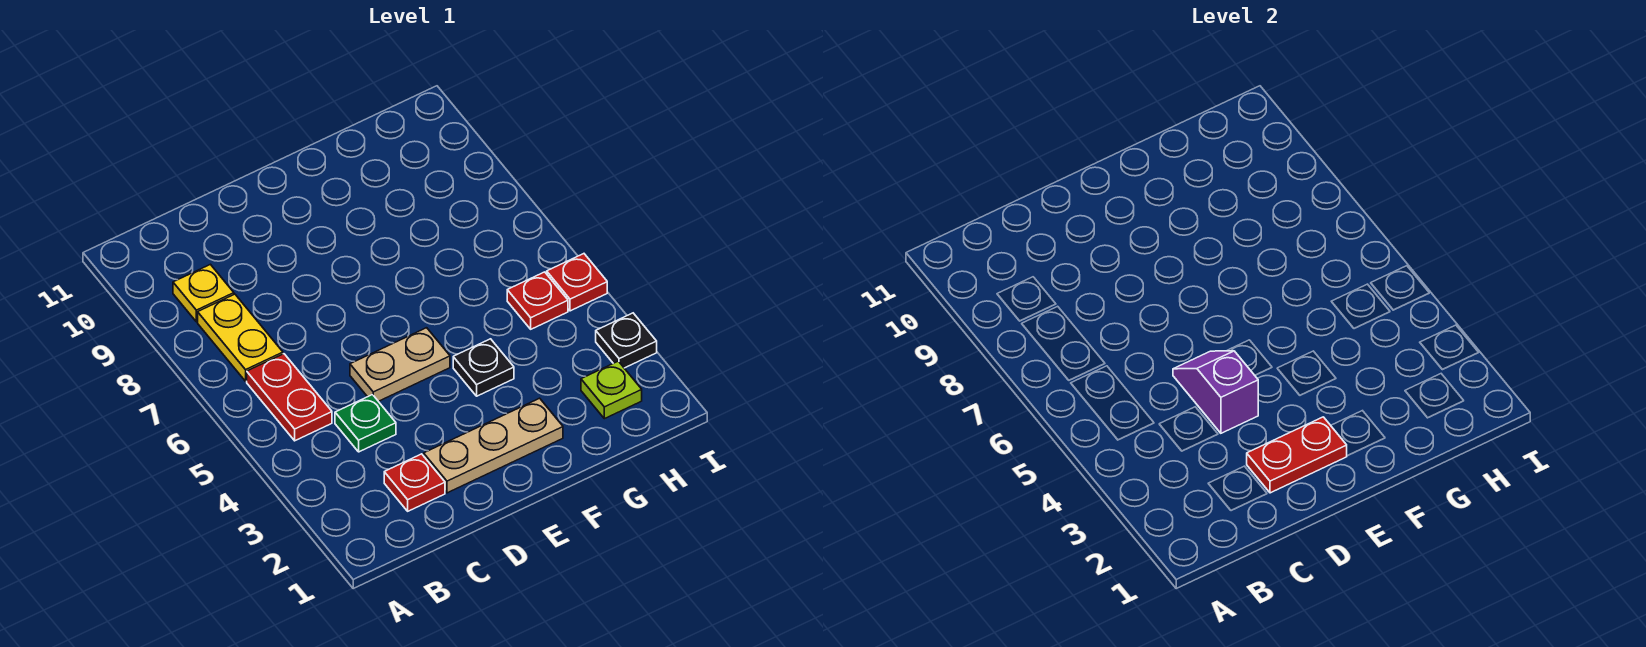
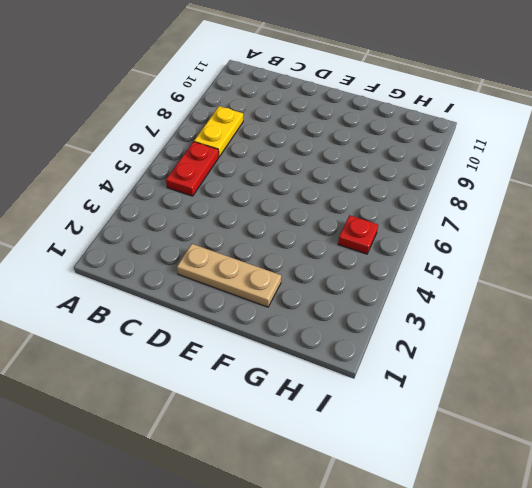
none -> yellow 1x1 plate [173,264,234,322]
none -> red 1x1 plate [384,454,445,511]
none -> green 1x1 plate [335,395,396,452]

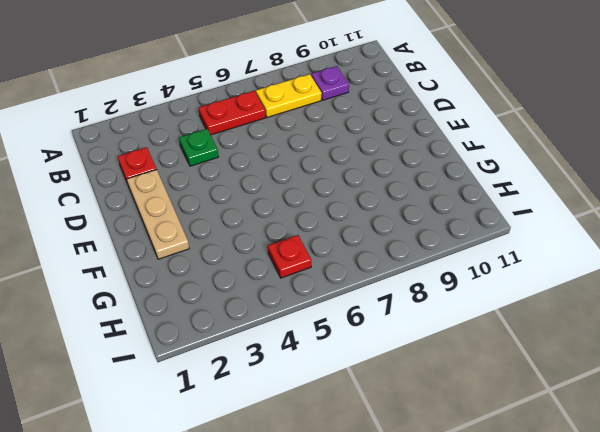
purple 1x1 plate [311,66,349,100] -> yellow 1x1 plate [173,264,234,322]
none -> tan 1x2 plate [350,328,450,401]
none -> black 1x1 plate [453,339,514,396]
none -> lime 1x1 plate [581,361,642,419]

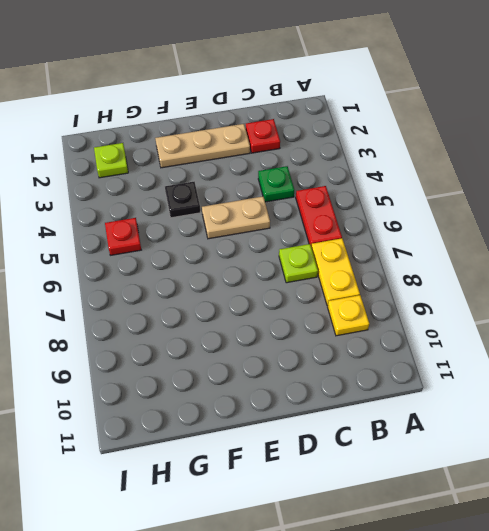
lime 1x1 plate [279,244,318,283] -> none
none -> black 1x1 plate [596,313,657,368]
none -> red 1x1 plate [547,254,607,311]
none -> red 1x2 plate [1247,417,1347,493]

